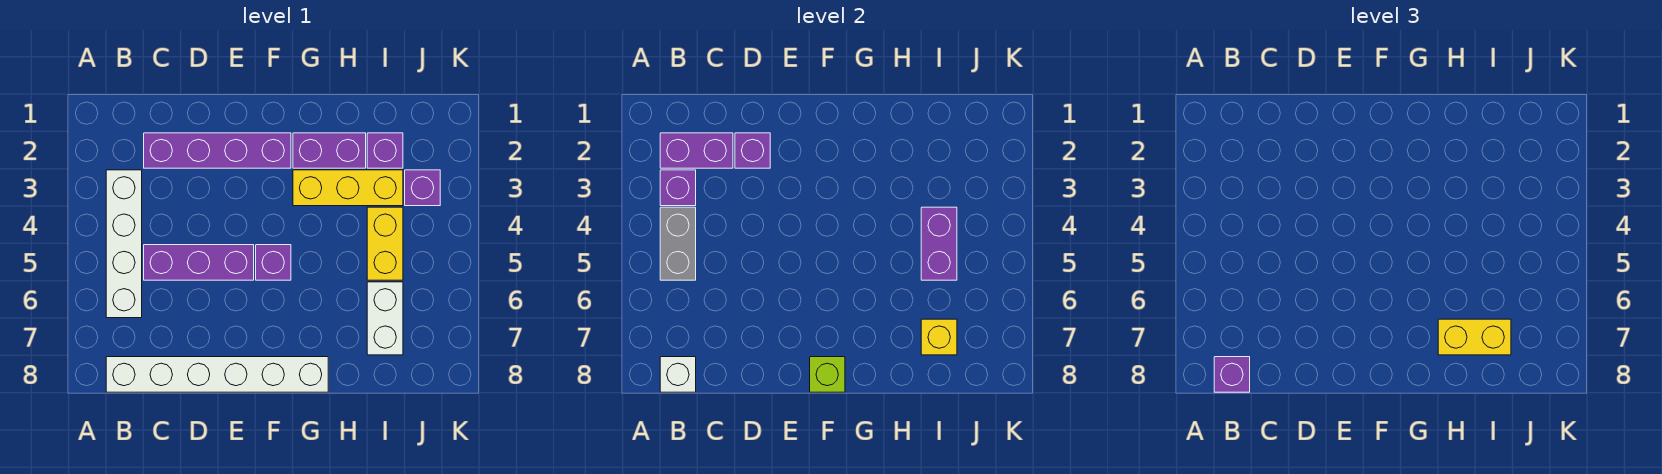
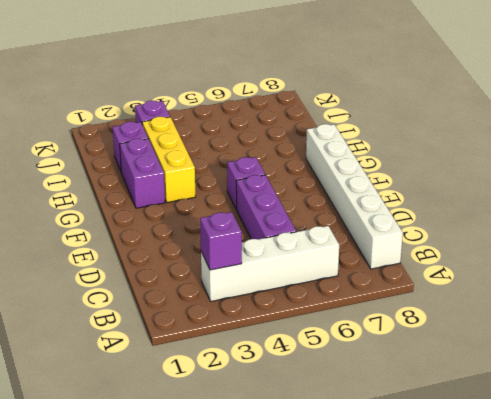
none -> purple 1x4 brick [144,133,291,168]
none -> yellow 1x2 brick [367,207,403,280]
none -> white 1x2 brick [367,282,403,355]

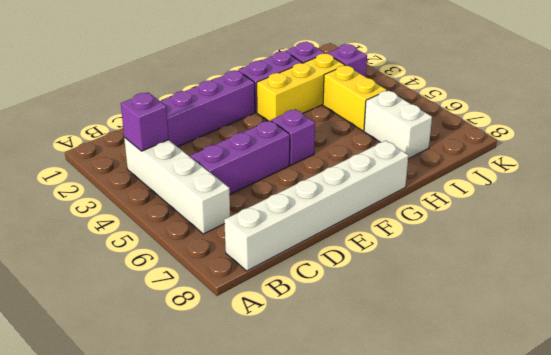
none -> purple 1x2 brick [660,133,733,168]
none -> grey 1x2 brick [660,207,696,280]
none -> white 1x1 brick [660,357,696,392]

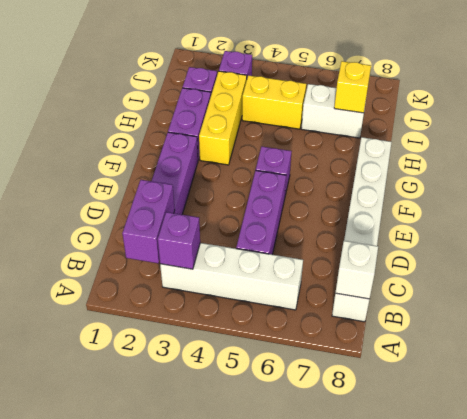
none -> grey 1x2 brick [660,207,696,280]
none -> purple 1x1 brick [735,133,770,168]
none -> lime 1x1 brick [810,357,845,392]

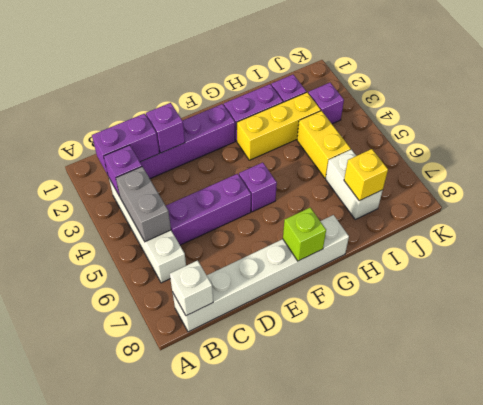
none -> purple 1x2 brick [921,207,957,280]
none -> purple 1x1 brick [1214,357,1250,392]
none -> yellow 1x2 brick [1438,319,1511,355]

